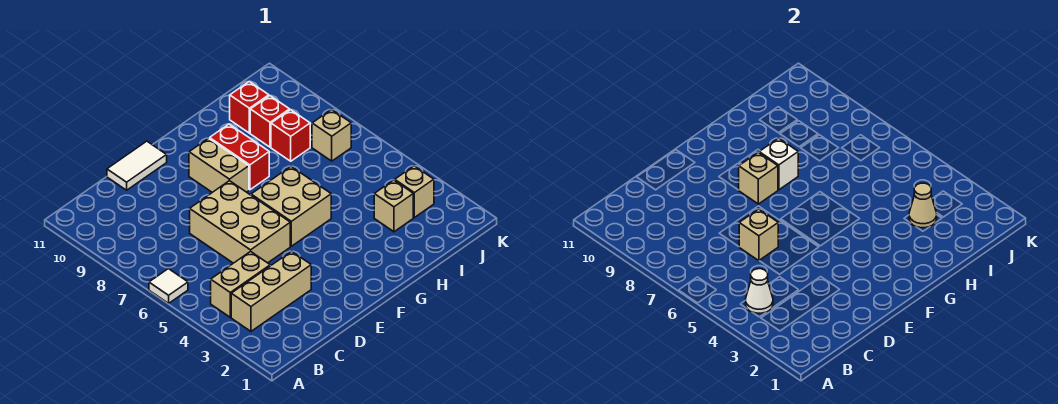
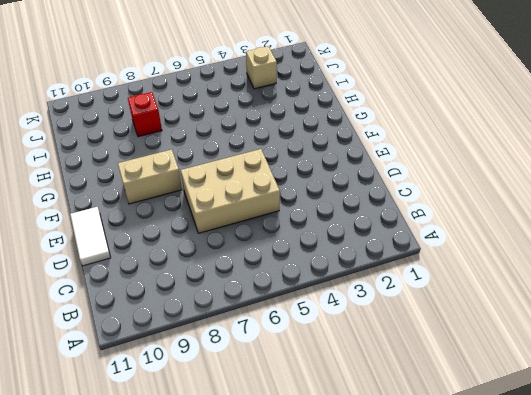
none -> white 1x1 tile [149,269,188,303]
none -> tan 1x3 brick [231,251,311,331]
none -> tan 1x2 brick [211,251,270,317]

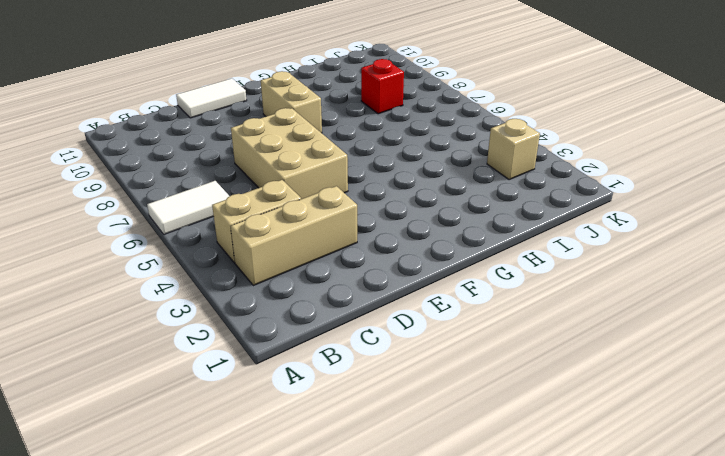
white 1x2 tile [147,181,229,234] -> white 1x1 tile [149,269,188,303]
none -> tan 2x2 brick [251,166,331,246]
none -> red 1x2 brick [209,124,269,190]
none -> tan 1x1 brick [374,180,413,232]

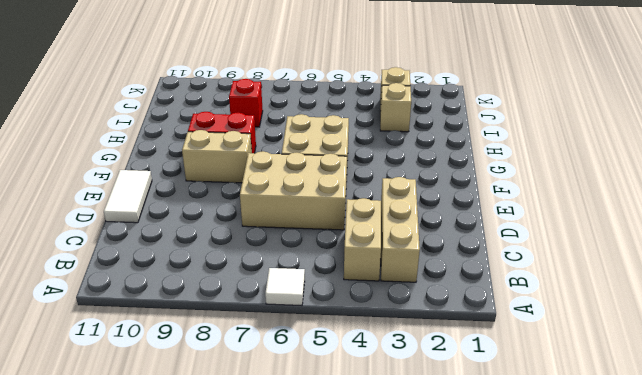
none -> red 1x1 brick [250,96,290,147]
none -> red 1x1 brick [230,82,269,133]
none -> tan 1x1 brick [312,110,351,161]

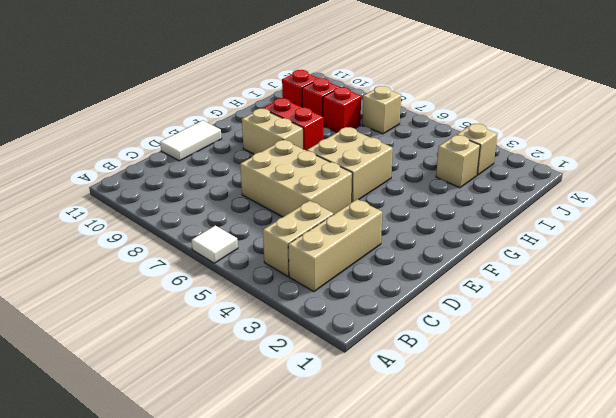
none -> white 1x1 cone [746,269,773,313]
none -> tan 1x1 brick [739,209,778,261]
none -> tan 1x1 brick [739,152,778,204]

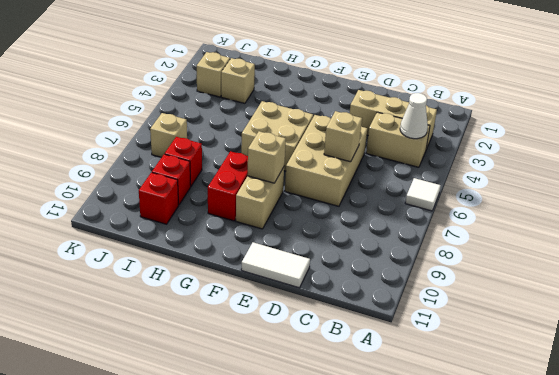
none -> white 1x1 brick [759,138,798,190]
none -> tan 1x1 cone [909,183,937,228]

